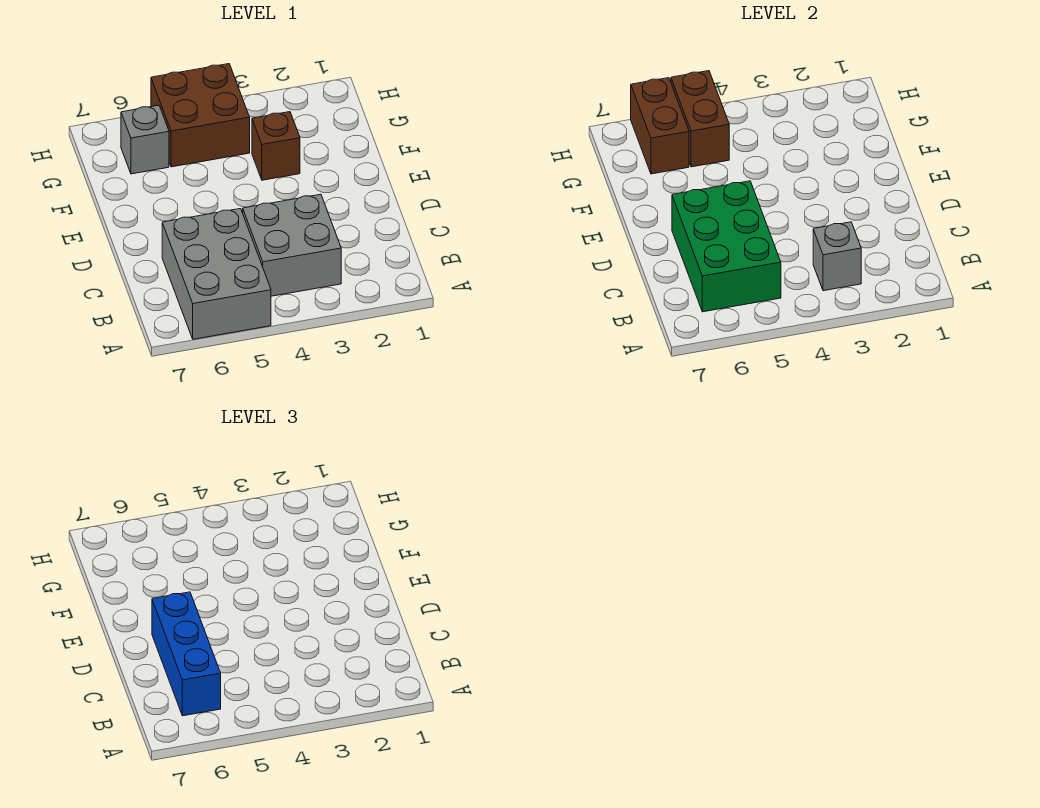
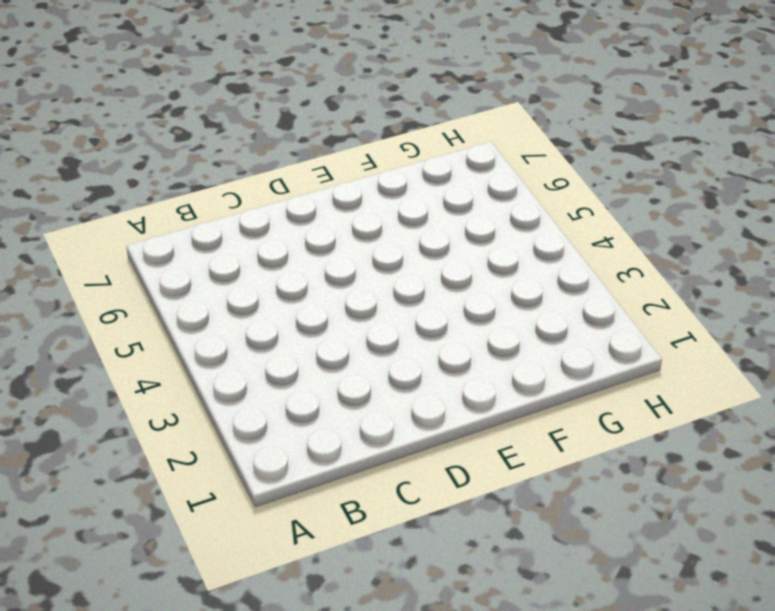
none -> grey 2x3 brick [162,209,271,339]
none -> grey 2x2 brick [243,194,341,296]

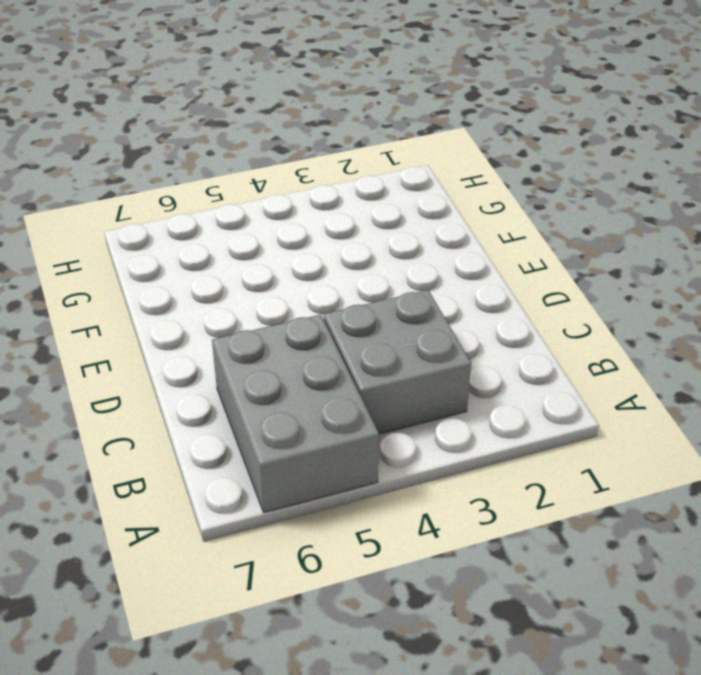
none -> brown 1x1 brick [252,112,300,180]
none -> brown 2x2 brick [151,64,250,167]

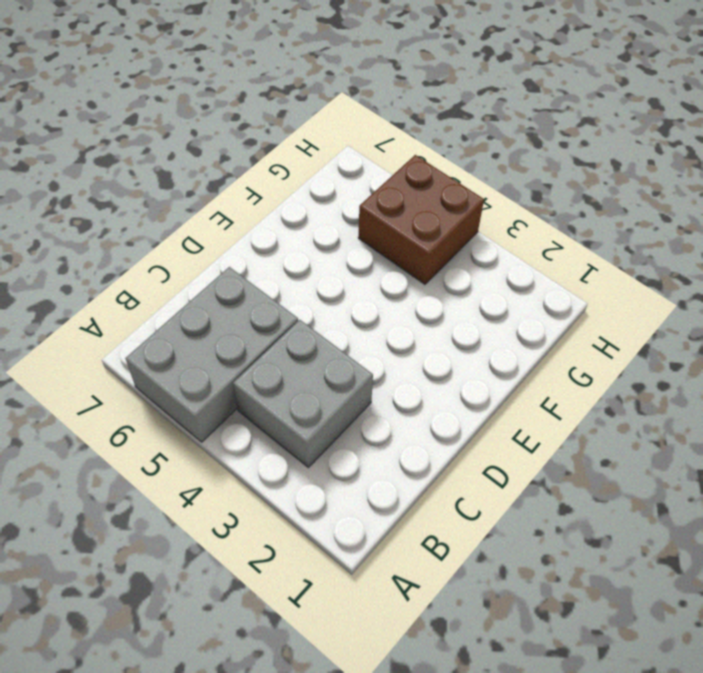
none -> brown 1x1 brick [252,112,300,180]
none -> grey 1x1 brick [121,105,169,174]

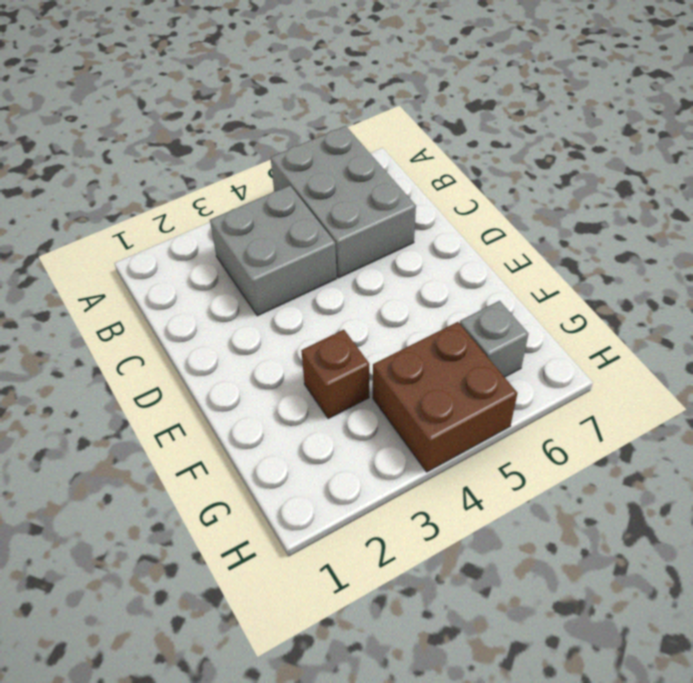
none -> grey 1x1 brick [813,222,861,291]
none -> green 2x3 brick [672,181,781,312]

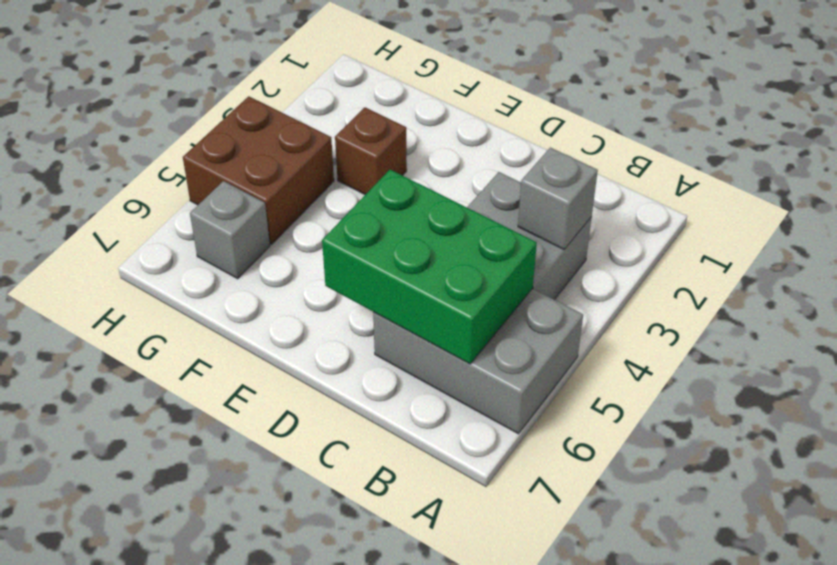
none -> brown 1x2 brick [671,71,729,167]
none -> brown 1x2 brick [631,78,689,174]

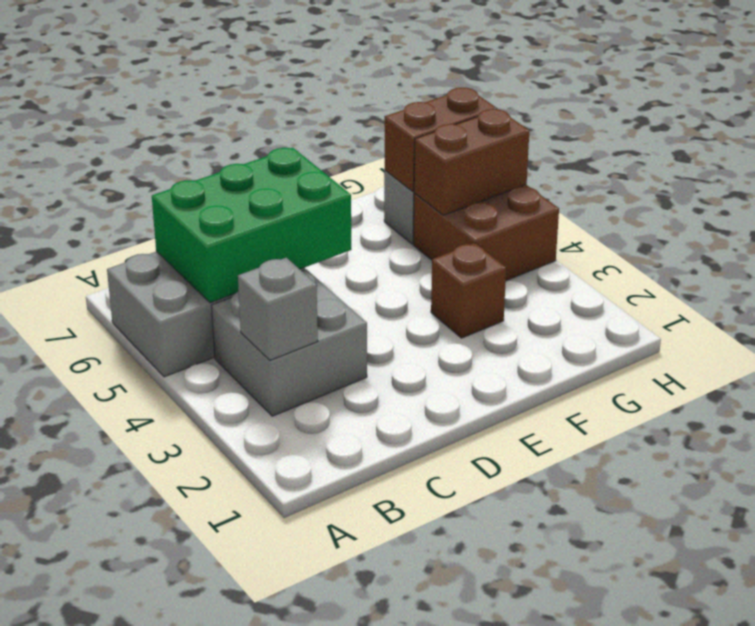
none -> blue 1x3 brick [152,592,221,716]

